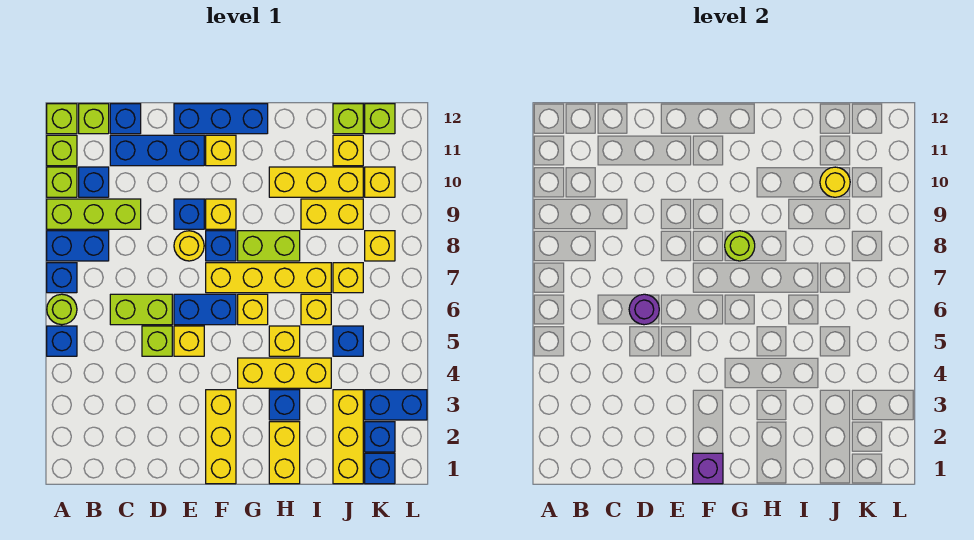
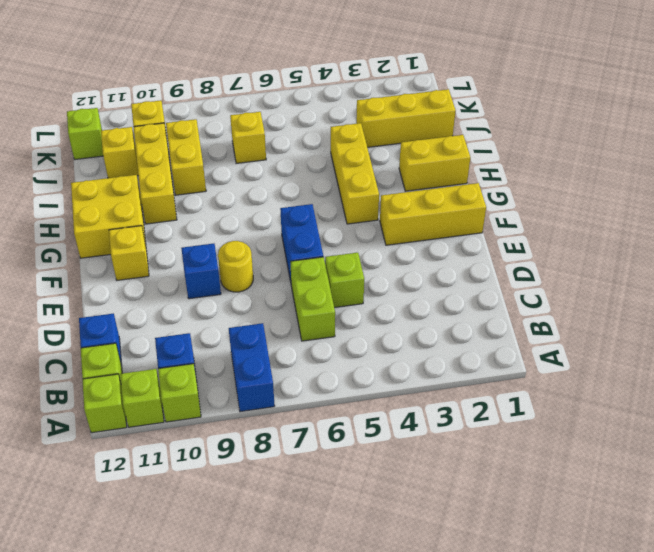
yellow 2x2 brick [71,175,146,258] -> blue 1x3 brick [174,104,268,134]
none -> blue 1x1 brick [47,326,77,356]
none -> lime 1x1 round brick [47,294,77,325]
none -> blue 1x1 brick [47,263,77,293]
none -> lime 1x3 brick [47,199,141,229]

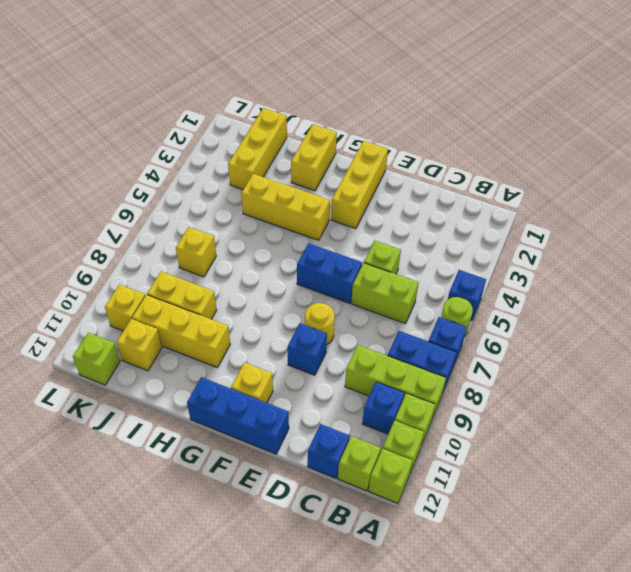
none -> blue 1x3 brick [110,135,204,166]
none -> yellow 1x1 brick [174,326,204,356]
none -> yellow 1x4 brick [206,263,331,293]
none -> blue 1x1 brick [206,231,236,261]

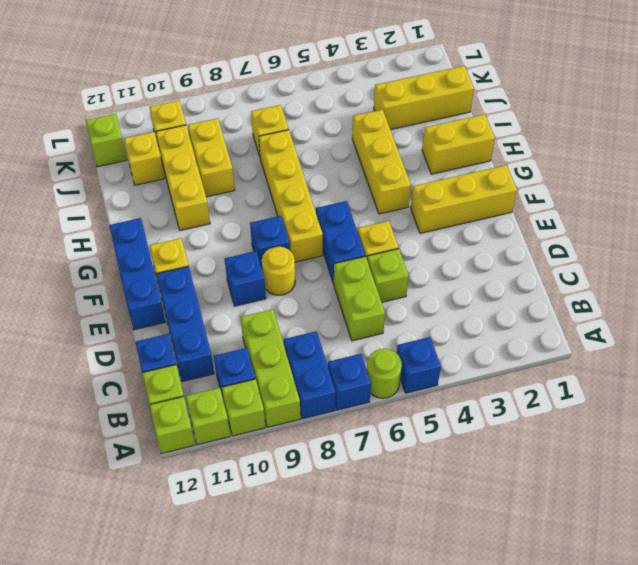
none -> yellow 1x1 brick [206,199,236,229]
none -> yellow 1x1 brick [238,294,268,325]
none -> lime 1x2 brick [238,231,300,261]
none -> blue 1x1 brick [269,390,300,420]

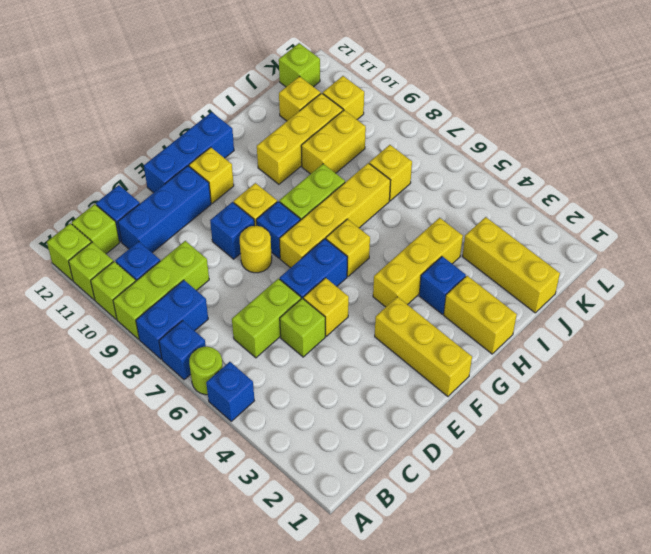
none -> yellow 1x1 brick [269,326,300,356]
none -> yellow 1x1 brick [301,294,331,325]
none -> blue 1x1 brick [333,326,363,356]
none -> lime 1x1 brick [333,104,363,134]

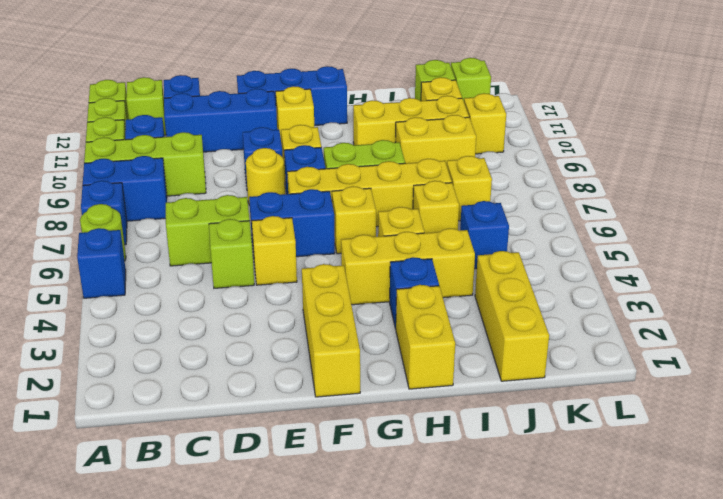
none -> blue 1x1 brick [365,453,395,484]
none -> blue 1x1 brick [365,422,395,452]
none -> blue 1x2 brick [365,390,427,420]
none -> yellow 1x1 brick [365,231,395,261]

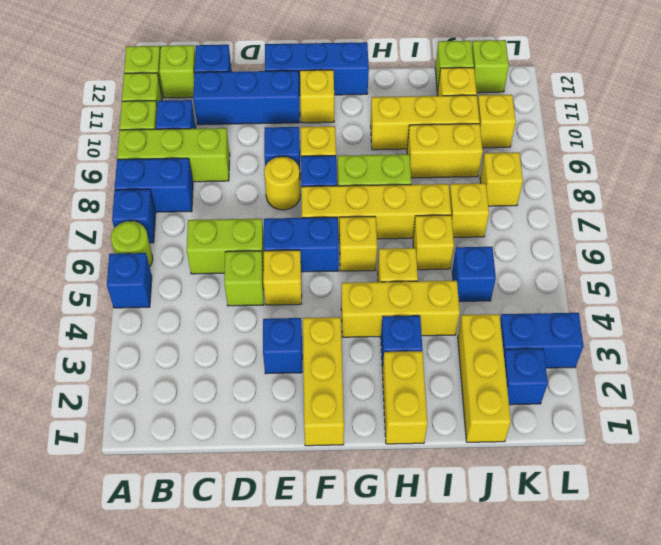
blue 1x1 brick [263,318,302,374] -> blue 1x1 brick moved to [365,453,395,484]
none -> purple 1x1 round brick [629,294,659,325]
none -> purple 1x1 brick [693,453,723,484]
none -> lime 1x1 round brick [725,231,755,261]
none -> yellow 1x1 round brick [820,167,850,197]

